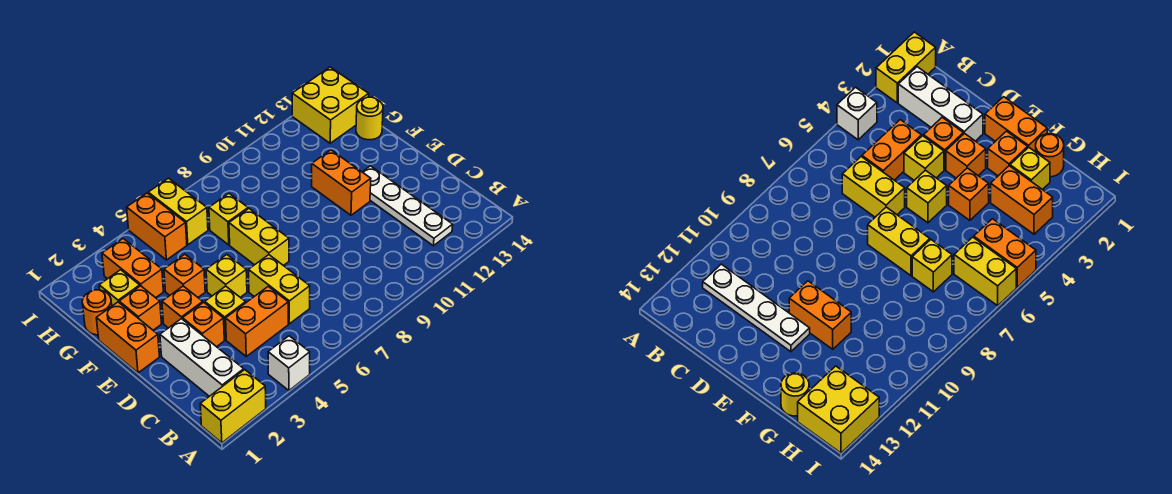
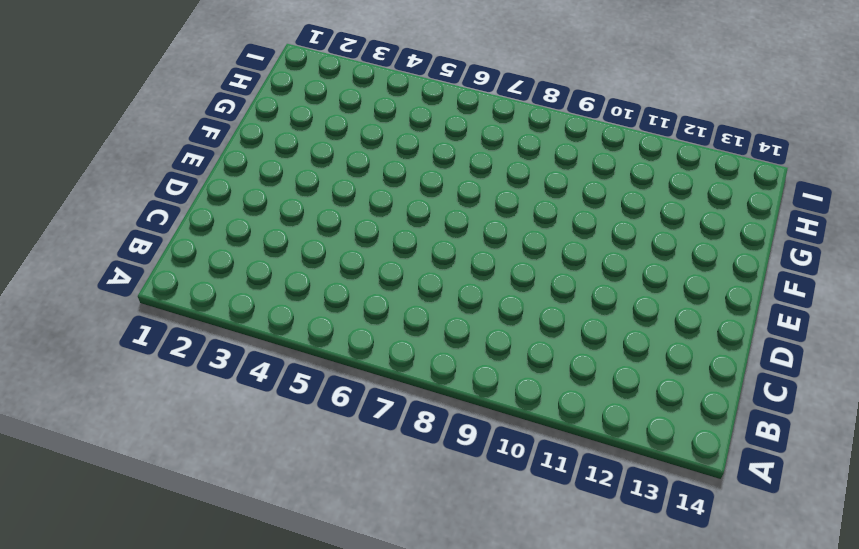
none -> yellow 1x2 brick [200,370,266,443]
none -> white 1x1 brick [268,336,310,391]
none -> white 1x3 brick [160,319,244,396]

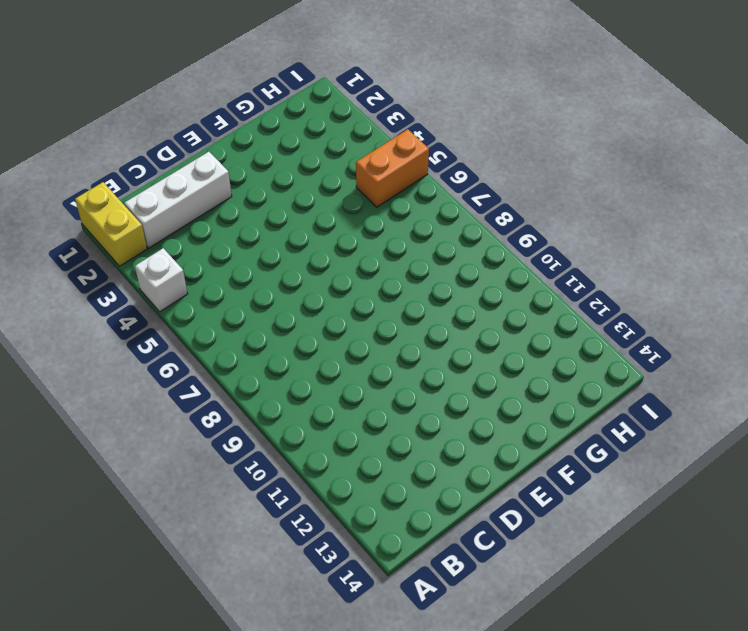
none -> white 1x4 plate [363,166,453,246]
none -> orange 1x2 brick [226,286,288,356]
none -> yellow 1x2 brick [248,255,310,324]

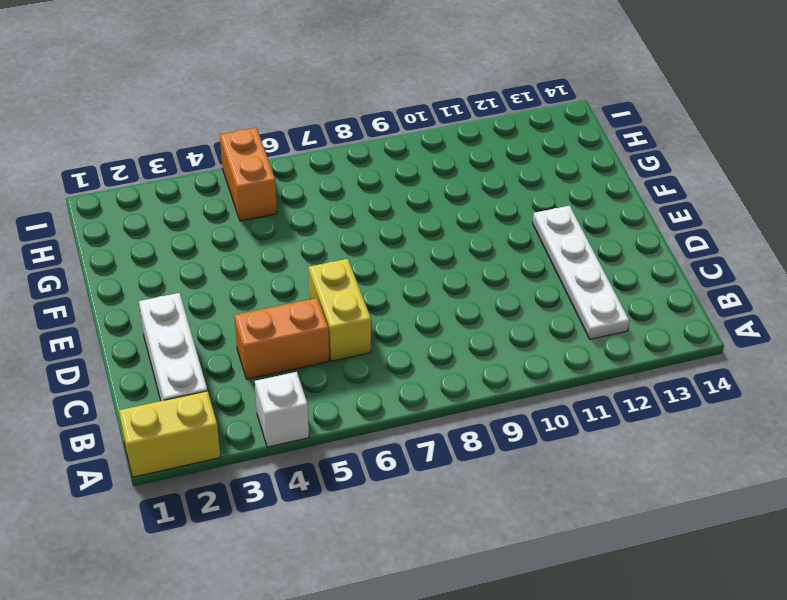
none -> orange 1x1 brick [183,302,224,347]
none -> yellow 1x1 brick [205,286,246,340]
none -> orange 1x2 brick [96,302,159,373]

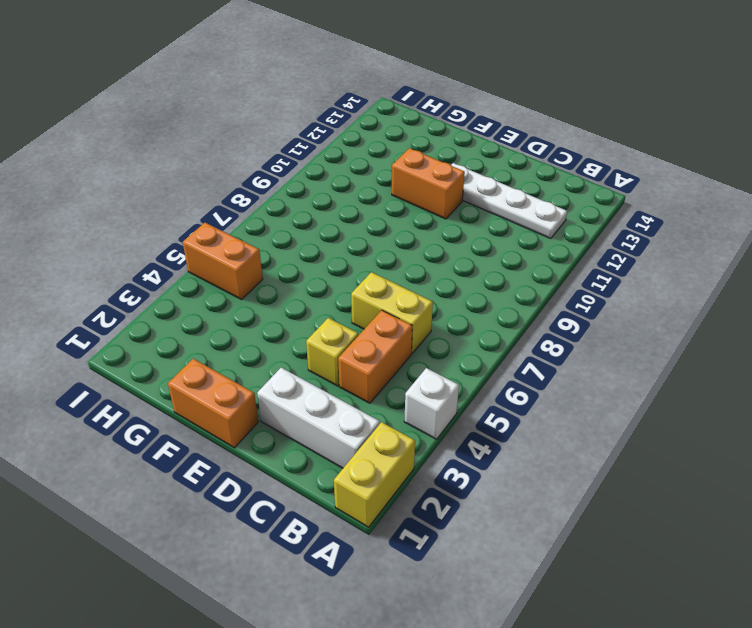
none -> orange 1x1 brick [183,302,224,347]
none -> orange 1x1 brick [162,286,203,328]
none -> yellow 1x1 brick [206,255,247,297]

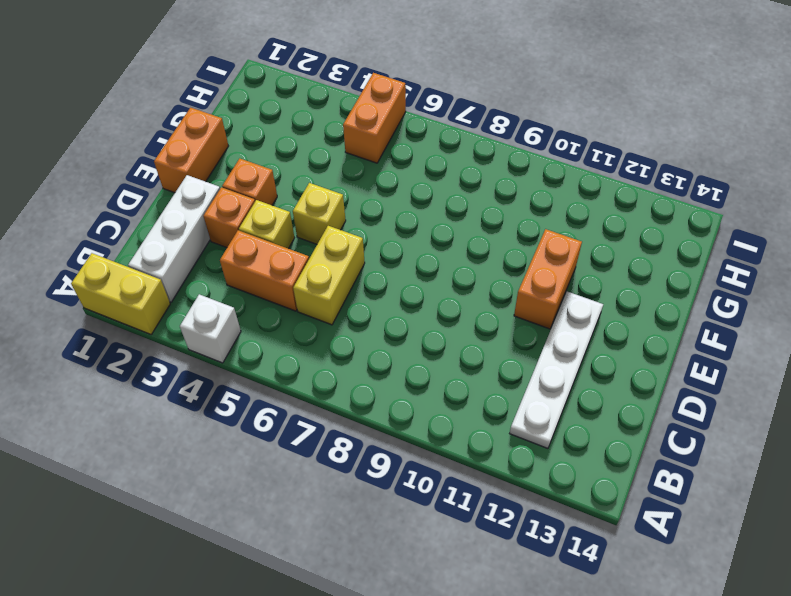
none -> yellow 1x2 brick [229,209,289,266]
none -> orange 1x1 brick [119,286,162,330]
none -> orange 1x1 brick [164,254,205,297]

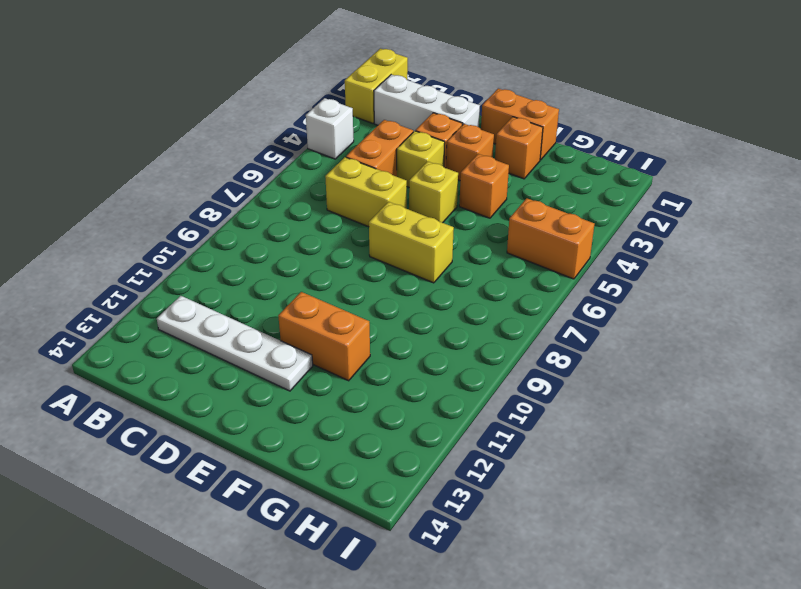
none -> orange 1x1 round brick [82,290,112,335]
none -> yellow 1x1 brick [99,270,140,306]
none -> orange 1x2 brick [102,239,163,298]

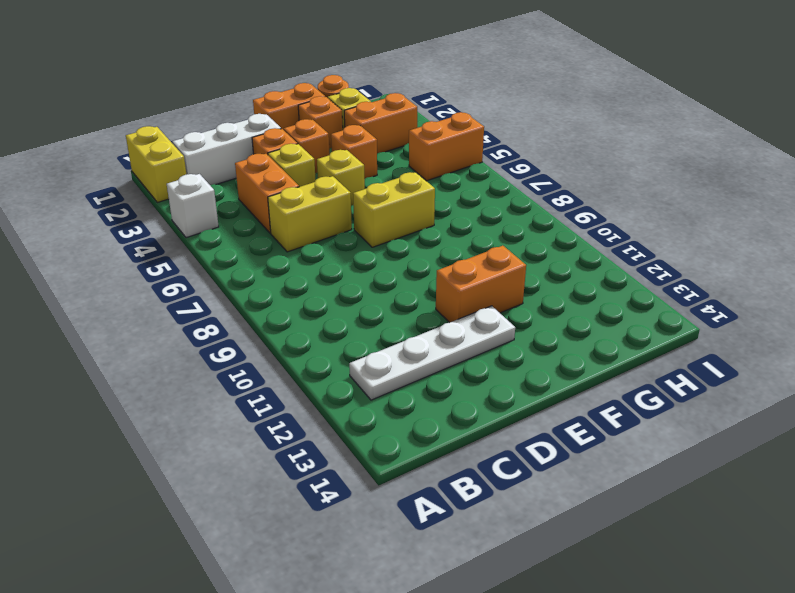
none -> yellow 1x1 brick [209,194,248,245]
none -> yellow 1x1 round brick [356,97,383,140]
none -> yellow 1x2 brick [148,178,208,245]

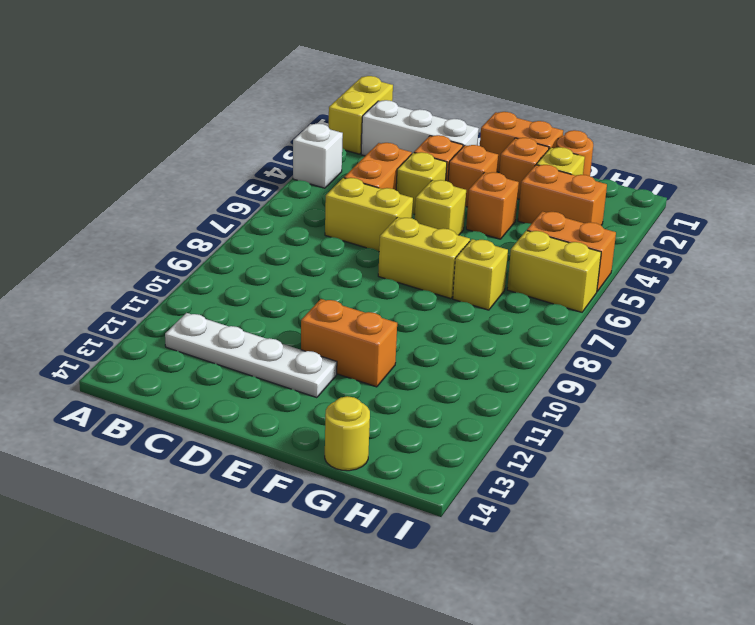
none -> yellow 2x2 brick [292,67,369,143]

